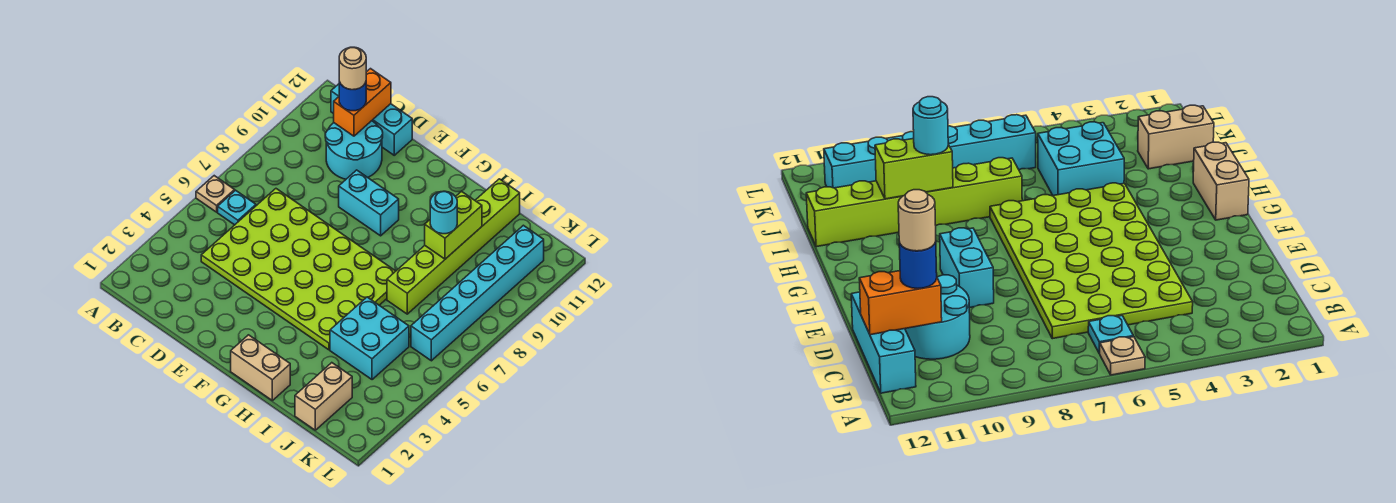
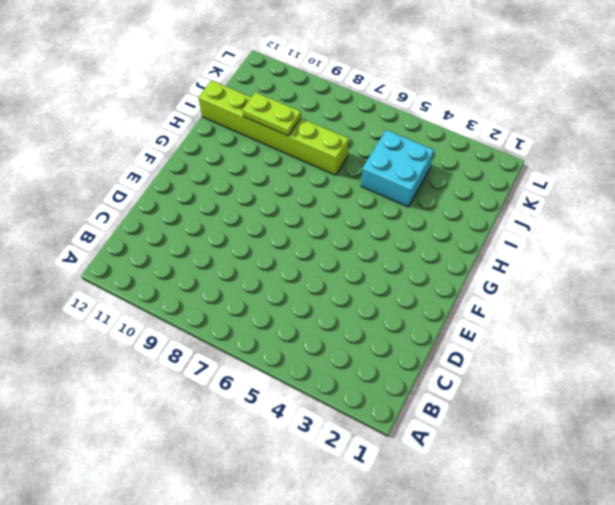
lime 1x2 plate [243,92,301,136] -> lime 1x2 brick [425,191,482,259]
none -> tan 1x1 plate [196,176,235,212]
none -> cyan 1x1 plate [218,190,256,225]
none -> cyan 1x3 brick [331,84,412,155]

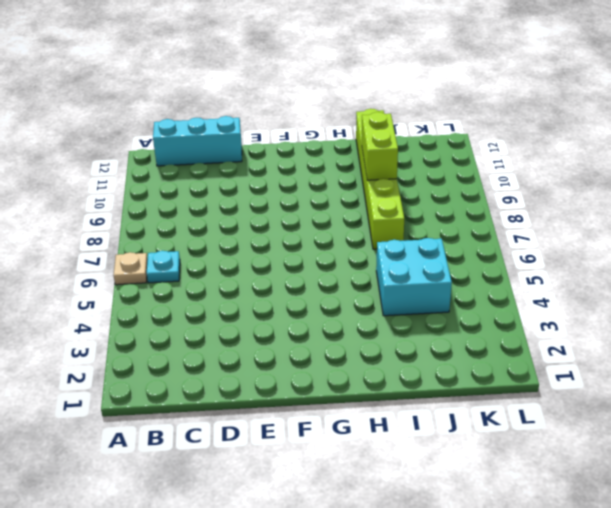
none -> lime 4x6 plate [201,189,395,350]
none -> cyan 2x2 round brick [325,121,383,179]
none -> cyan 1x2 brick [339,170,399,236]

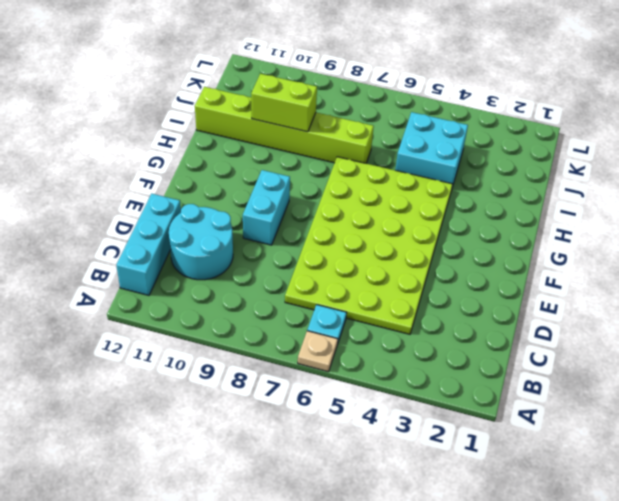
none -> tan 1x2 brick [231,335,290,400]
none -> tan 1x2 brick [295,363,352,430]
none -> cyan 1x6 brick [411,225,544,361]

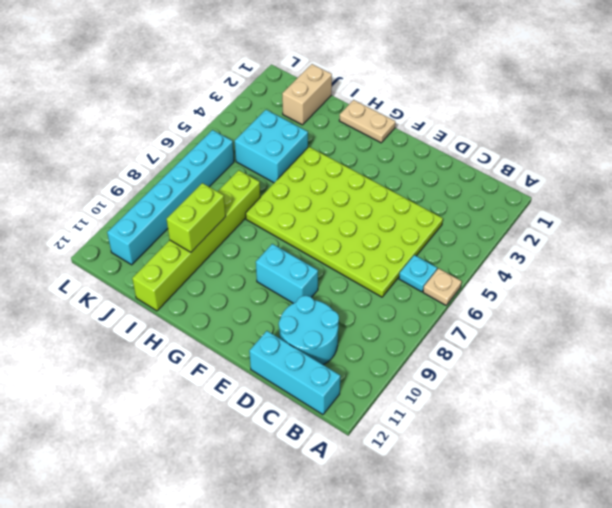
tan 1x2 plate [339,100,395,143] -> tan 1x2 brick [231,335,290,400]
none -> orange 1x2 brick [334,69,391,136]
none -> blue 1x1 round brick [339,82,366,111]
none -> cyan 1x1 round brick [430,191,457,234]

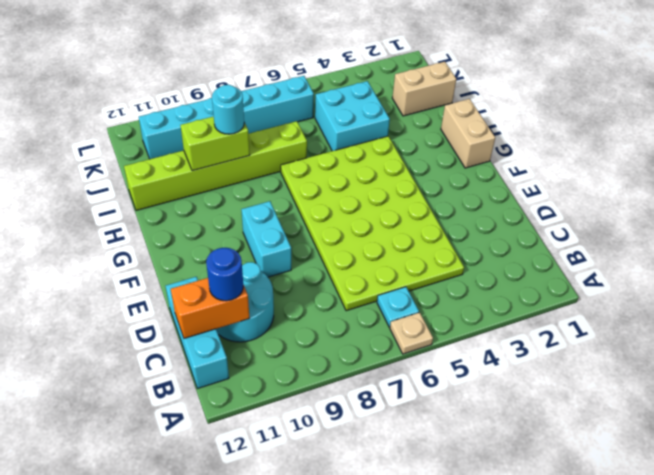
none -> tan 1x1 round brick [339,47,366,90]

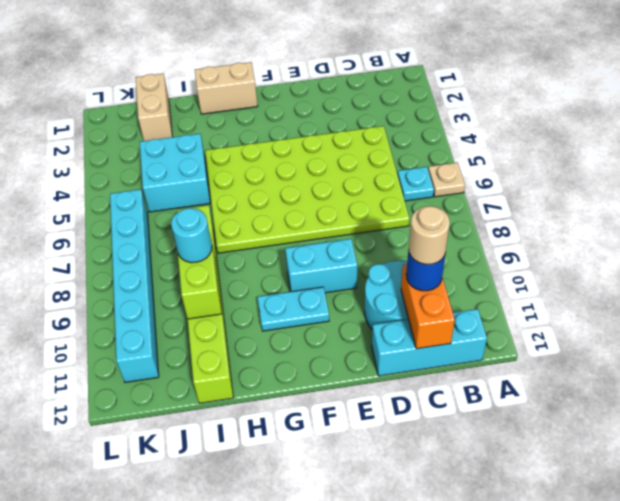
cyan 1x2 plate [258,287,329,331] -> none

